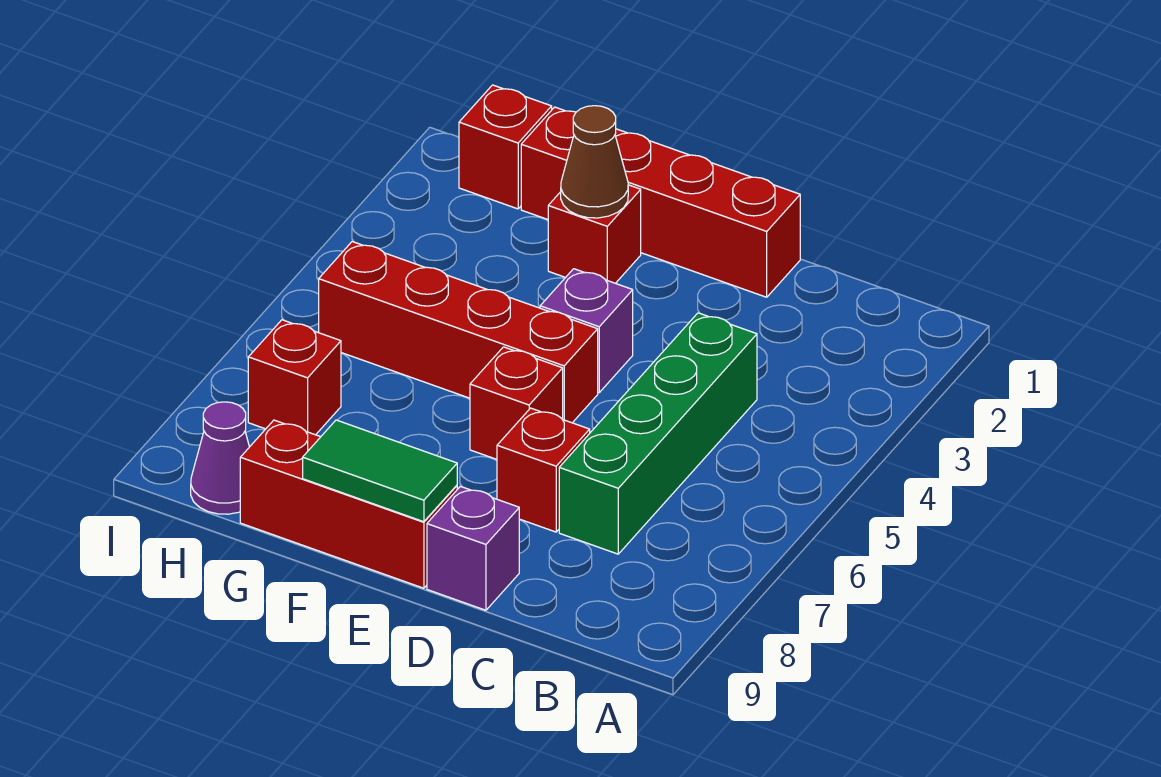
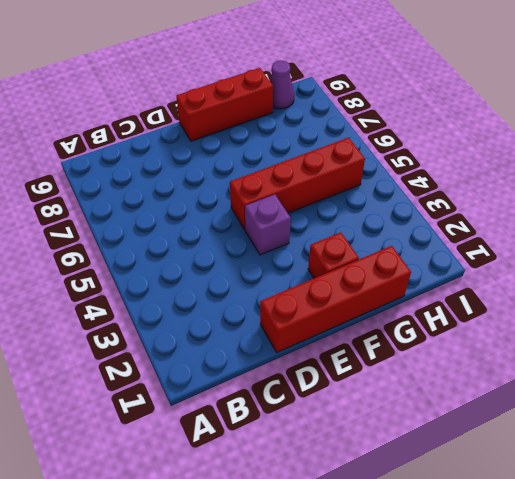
none -> green 1x4 brick [559,313,757,554]
none -> red 1x1 brick [497,408,590,532]
none -> purple 1x1 brick [427,486,519,610]

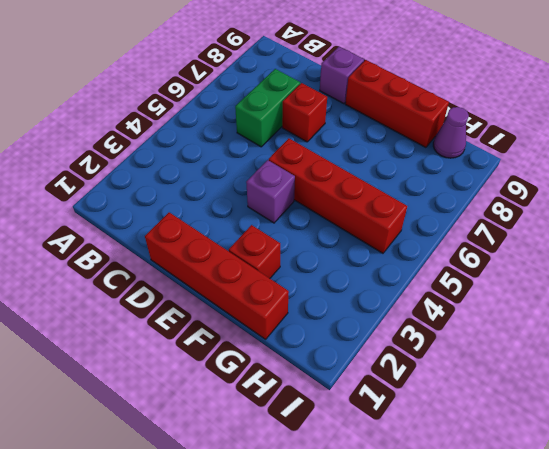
green 1x2 brick [235,69,300,147] -> green 1x4 brick [559,313,757,554]
none -> red 1x1 brick [470,347,563,459]
none -> red 1x1 brick [459,85,552,209]
none -> red 1x1 brick [248,320,341,435]

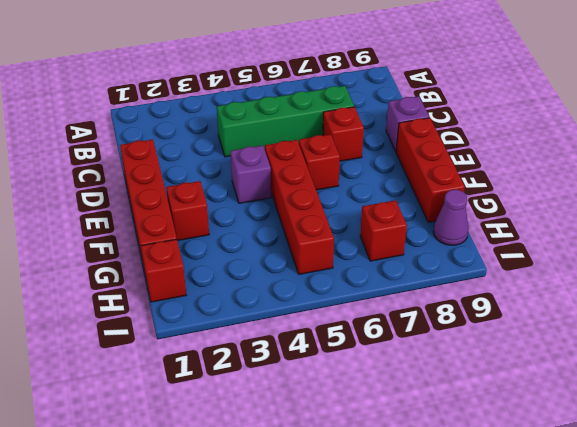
none -> green 1x2 tile [303,420,457,522]
none -> brown 1x1 cone [561,106,628,218]

